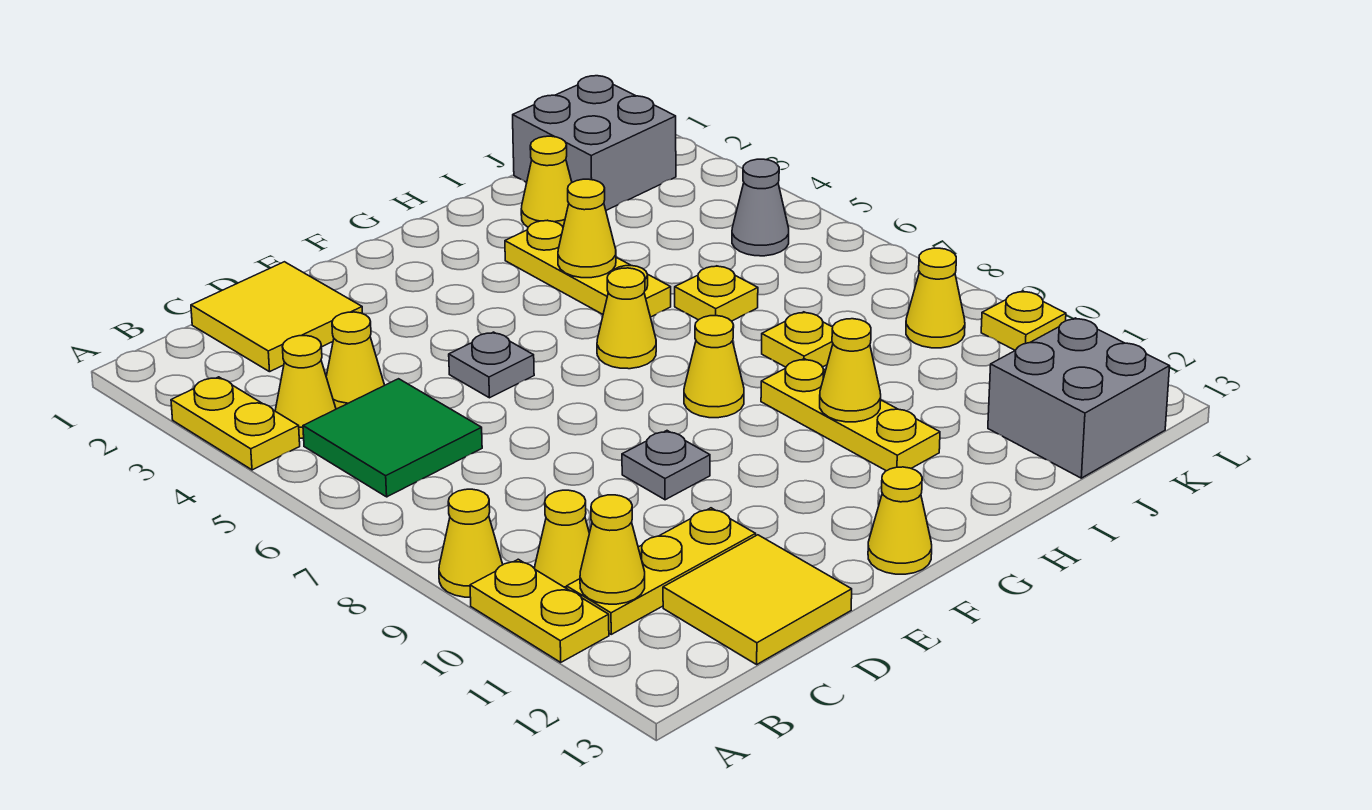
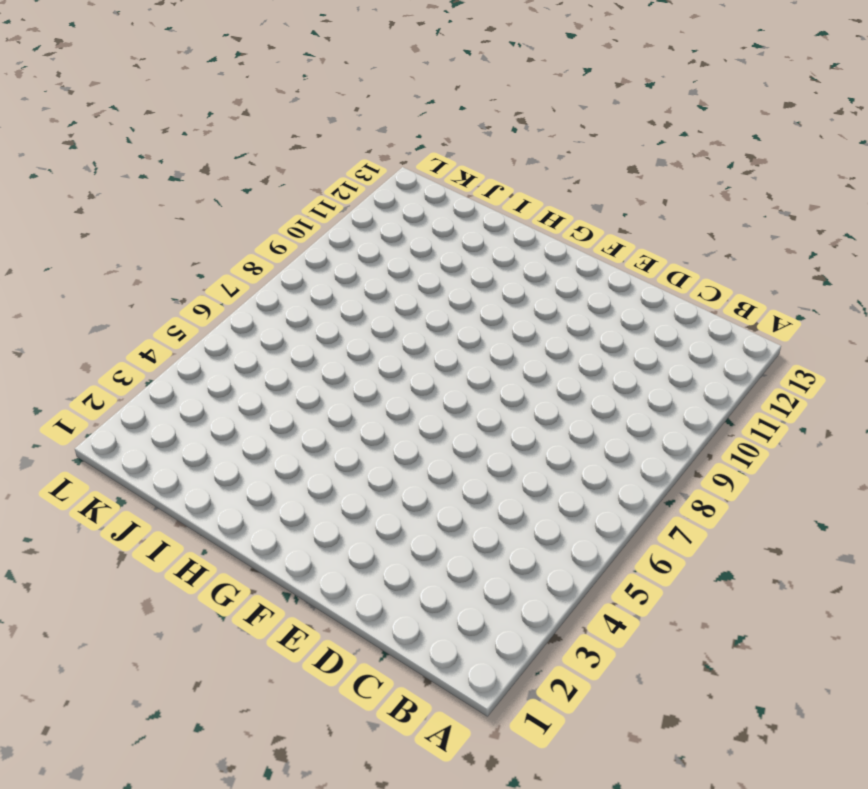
none -> yellow 1x2 plate [171,377,300,470]
none -> yellow 1x1 cone [439,489,503,597]
none -> yellow 1x2 plate [470,559,609,662]

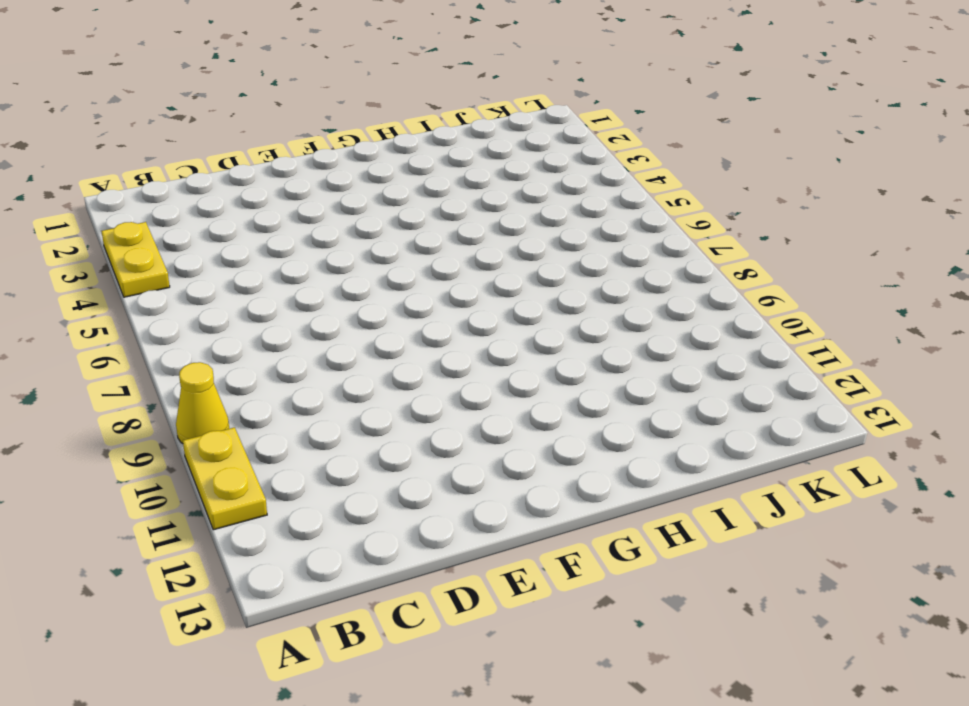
none -> yellow 1x1 cone [275,336,336,438]
none -> green 2x2 tile [303,379,482,497]
none -> yellow 1x1 cone [535,490,589,588]

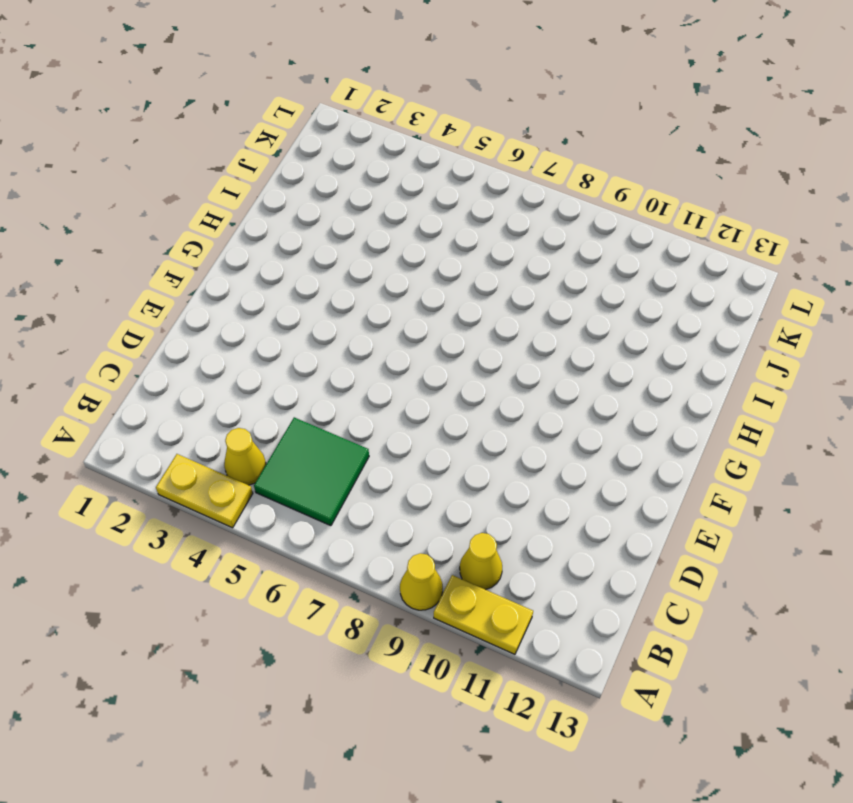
none -> yellow 1x3 plate [567,508,756,634]
none -> yellow 2x2 tile [191,262,362,372]
none -> yellow 1x1 cone [326,312,384,409]

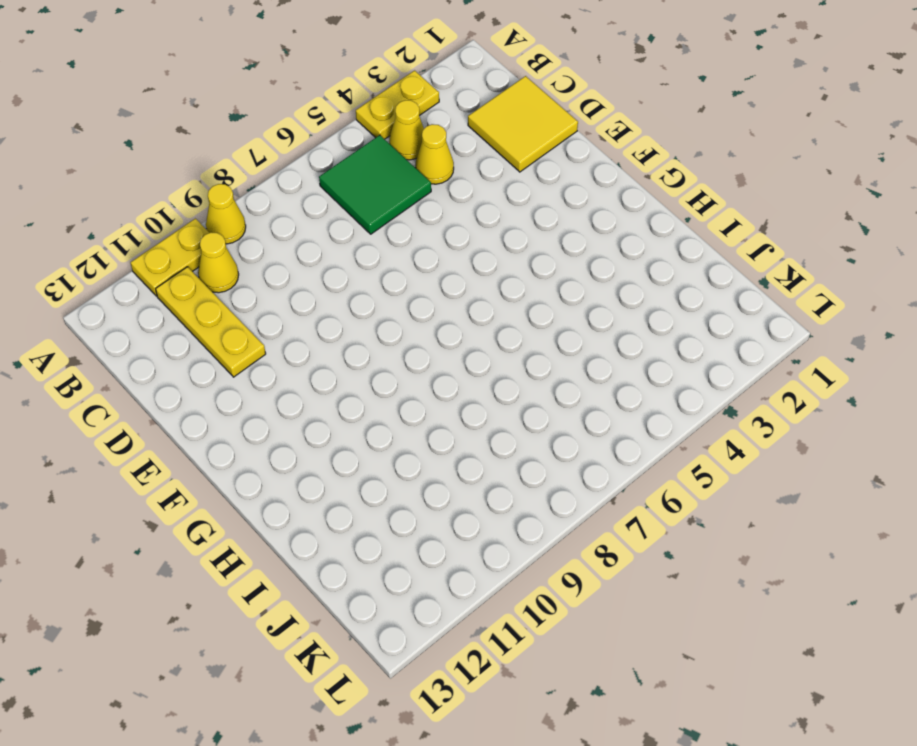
none -> yellow 2x2 tile [663,535,852,664]
none -> grey 1x1 plate [449,332,534,398]
none -> grey 1x1 plate [622,431,710,500]

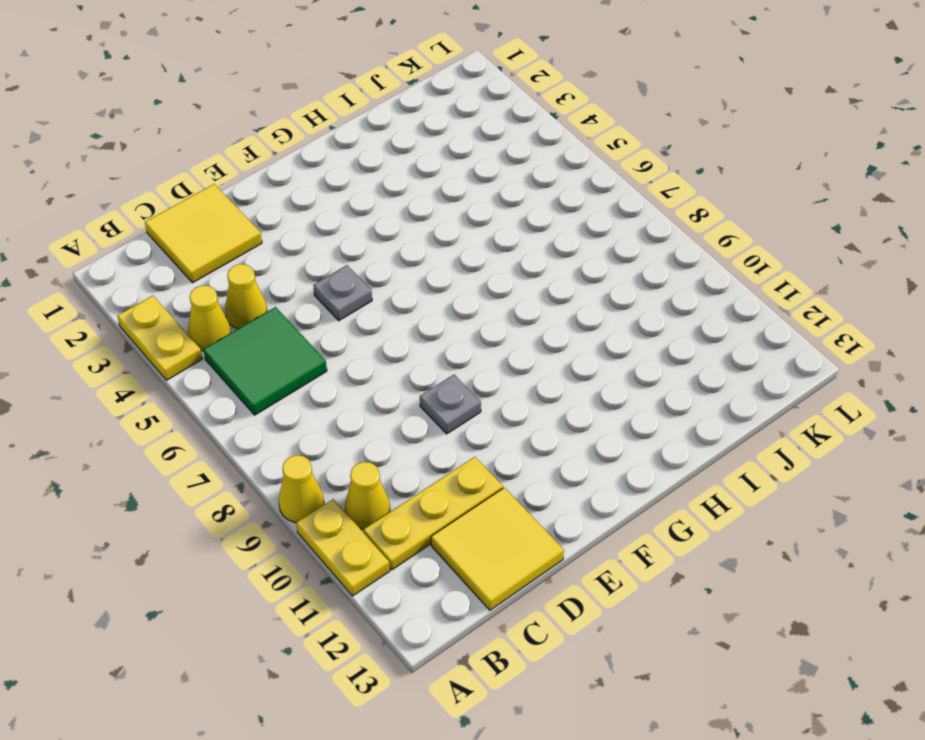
none -> yellow 1x1 cone [868,467,932,574]
none -> yellow 1x1 cone [597,268,656,369]
none -> yellow 1x1 cone [684,316,744,418]

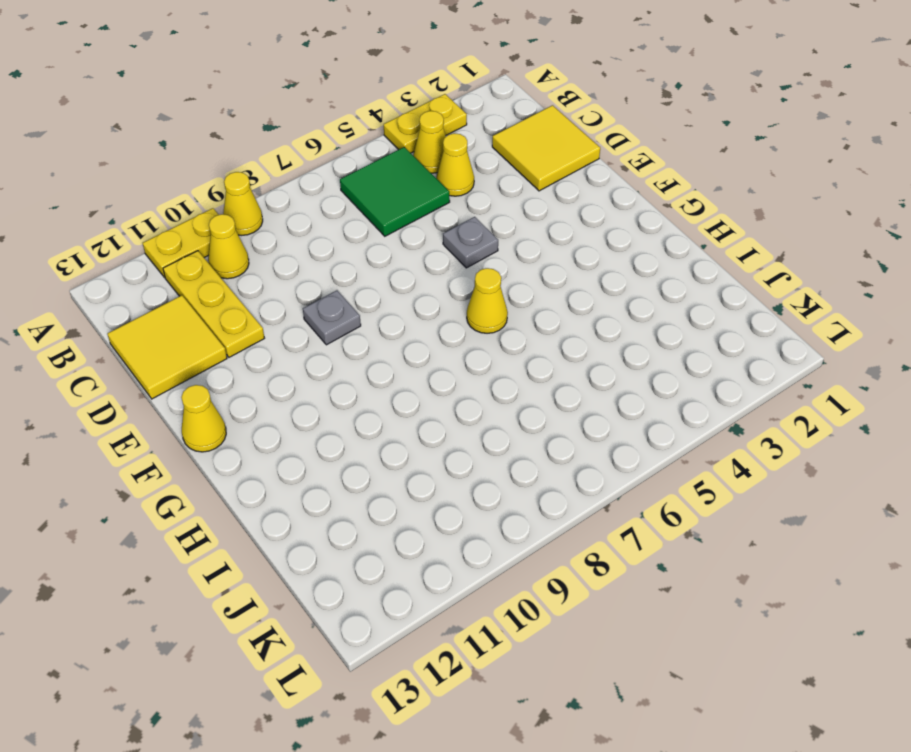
none -> yellow 1x1 cone [684,316,744,418]
none -> yellow 1x3 plate [505,220,671,317]
none -> yellow 1x3 plate [761,359,940,471]

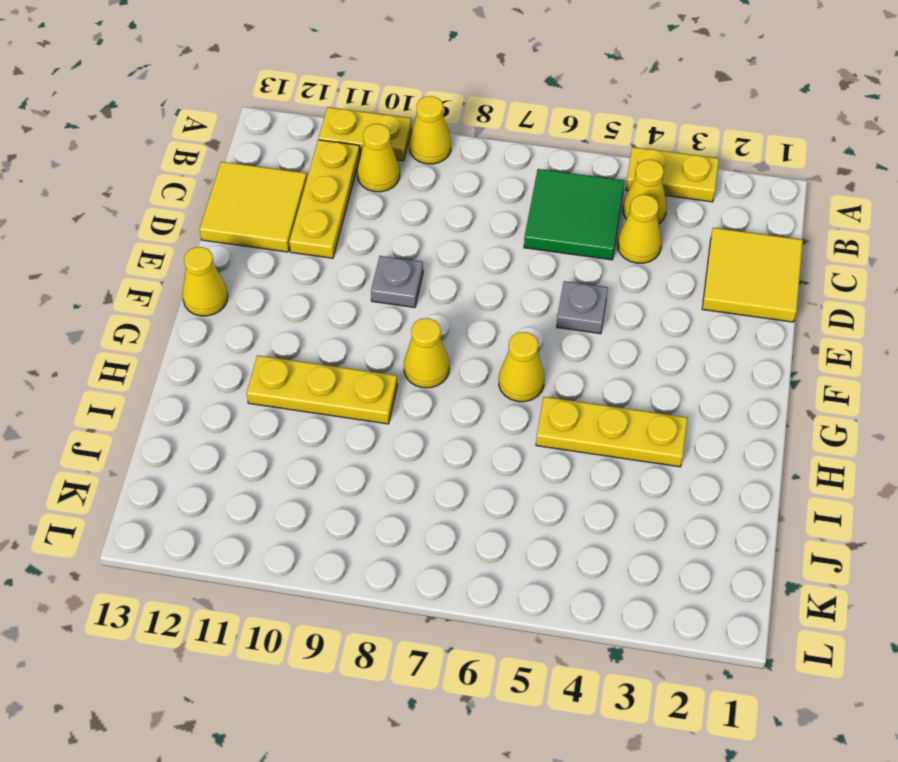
none -> yellow 1x1 cone [521,136,572,227]
none -> yellow 1x1 plate [675,266,758,321]
none -> yellow 1x1 plate [762,312,833,367]

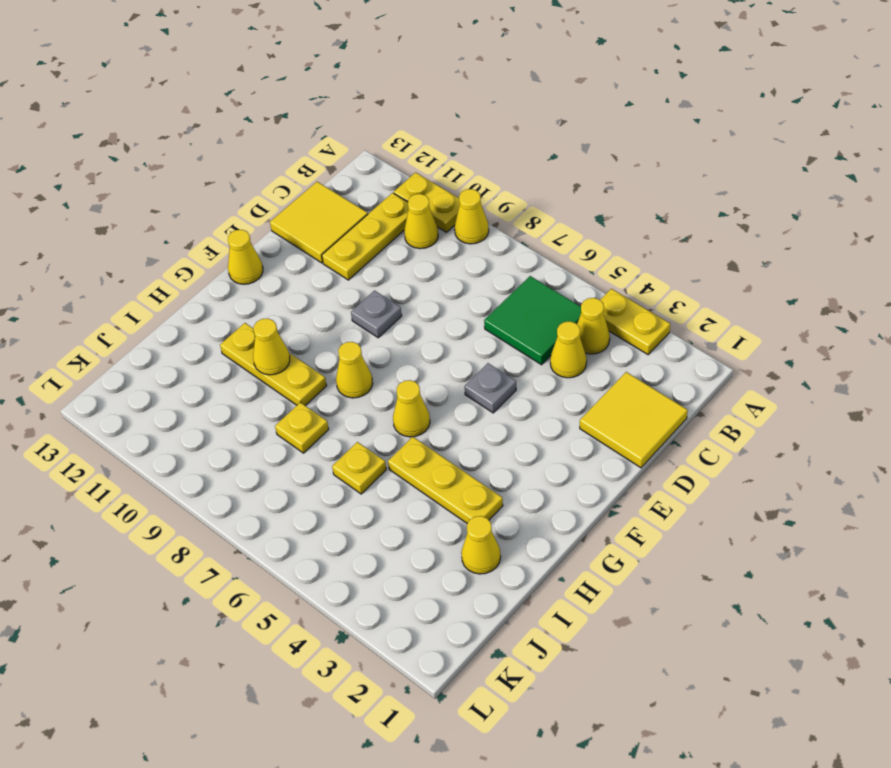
none -> grey 2x2 brick [513,76,676,210]
none -> grey 2x2 brick [988,318,1170,478]
none -> grey 1x1 cone [732,159,789,256]

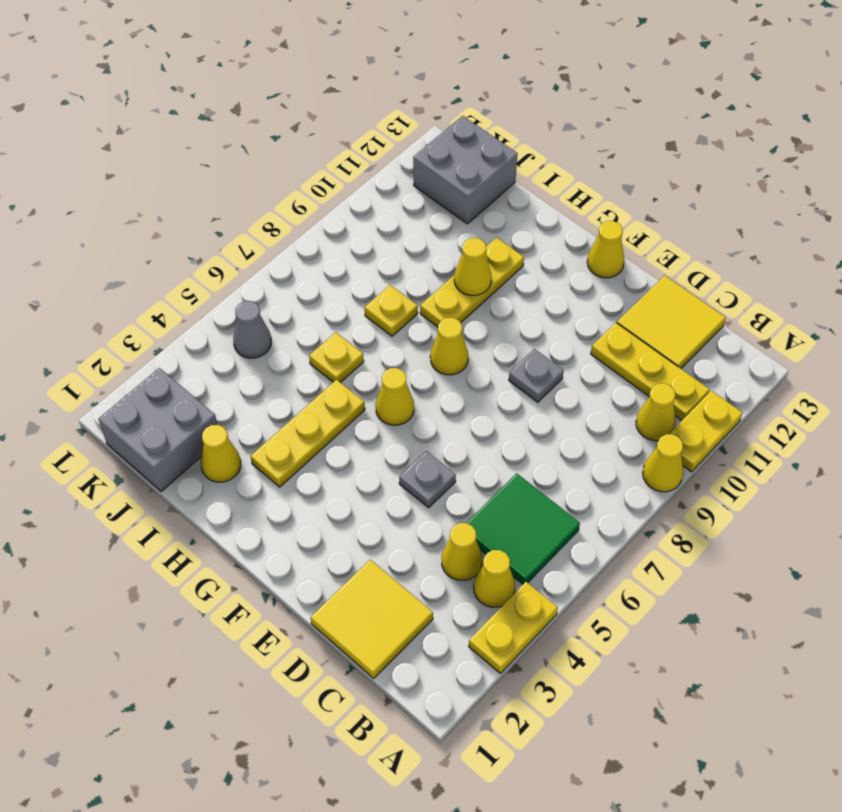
none -> yellow 1x1 cone [906,248,965,348]
none -> yellow 1x1 plate [981,291,1066,350]
none -> yellow 1x1 cone [580,495,645,604]

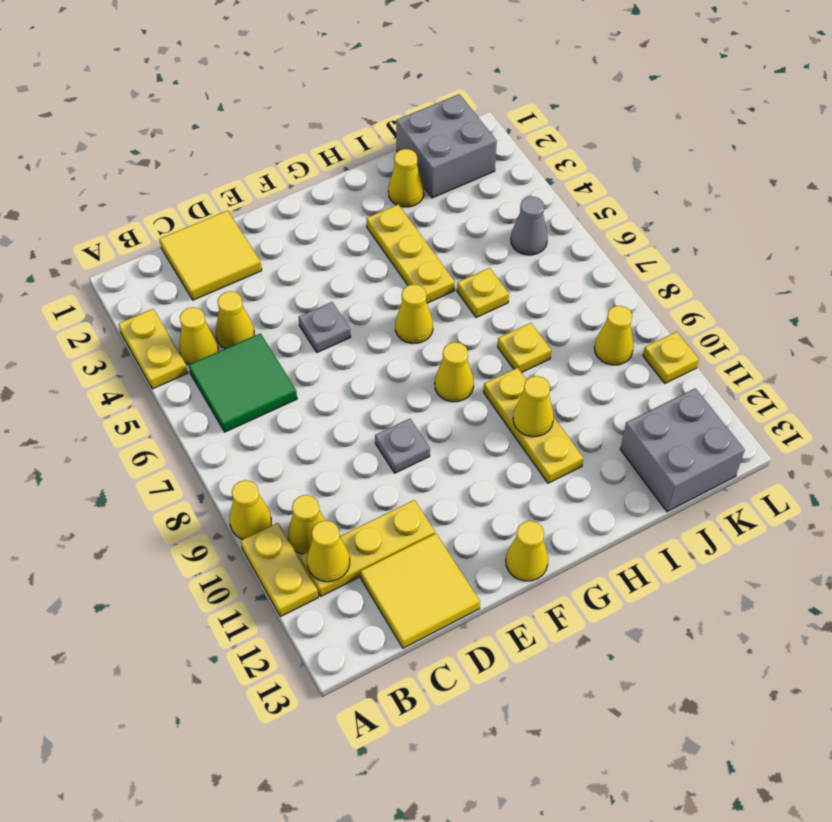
none -> yellow 1x1 cone [558,179,616,278]

